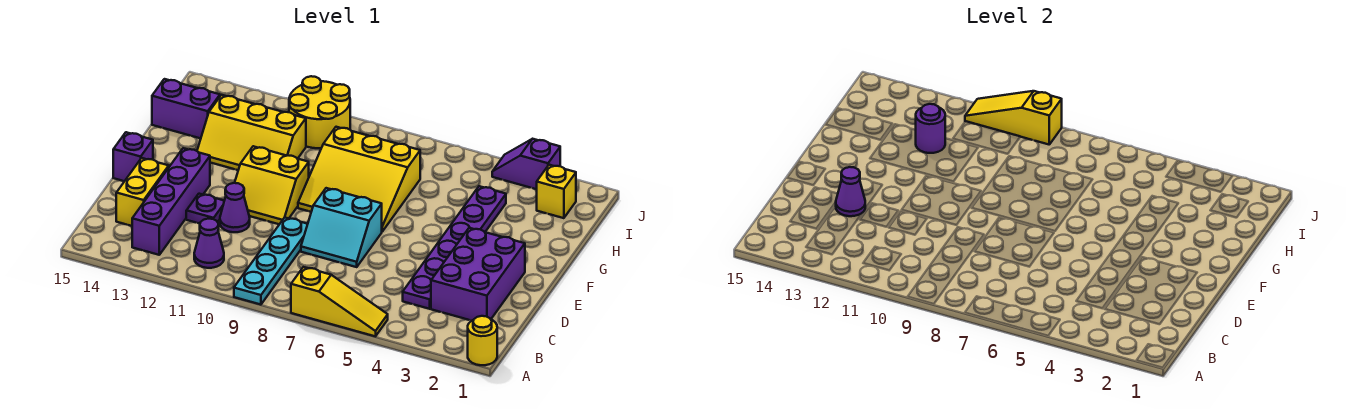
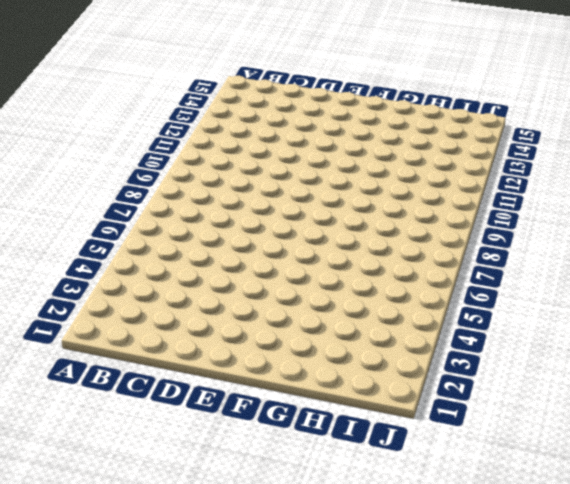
none -> yellow 1x1 round brick [468,316,497,365]
none -> yellow 1x3 slope [291,267,388,336]
none -> cyan 1x4 plate [234,217,308,305]

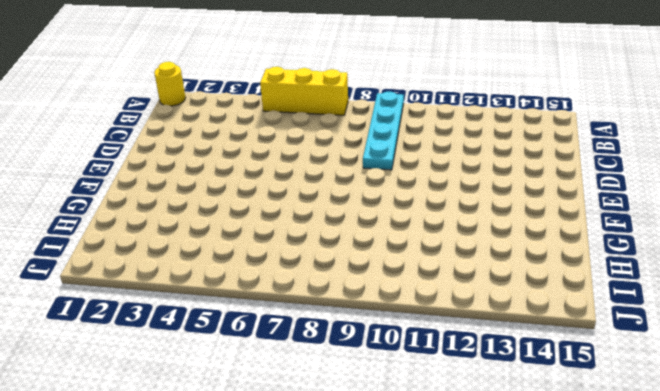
yellow 1x3 brick [260,67,348,115] -> yellow 1x3 slope [291,267,388,336]
none -> purple 1x1 cone [194,219,224,268]
none -> purple 1x4 brick [132,148,210,255]
none -> purple 2x3 brick [431,228,525,321]

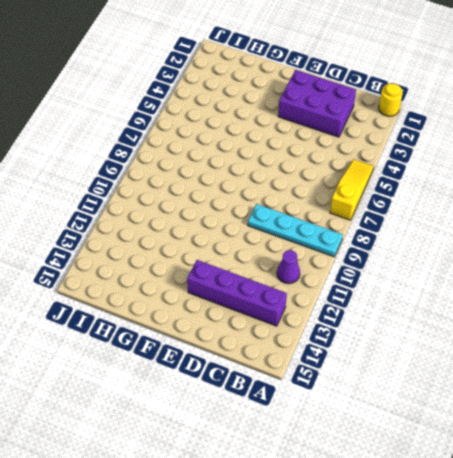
none -> purple 1x6 plate [403,186,506,309]
none -> yellow 1x2 brick [116,158,169,226]
none -> cyan 2x2 slope [301,188,382,267]

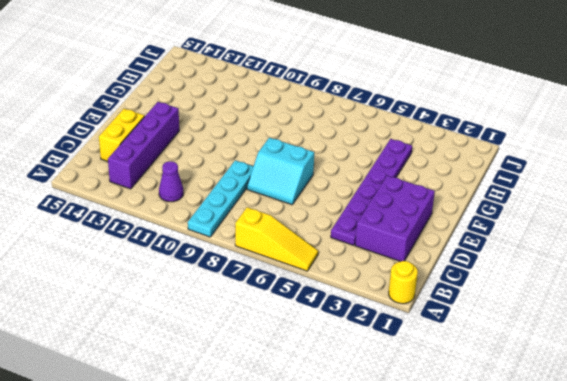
none -> purple 1x1 cone [220,183,250,232]
none -> purple 1x1 plate [186,194,224,224]
none -> yellow 2x2 slope [235,146,309,224]

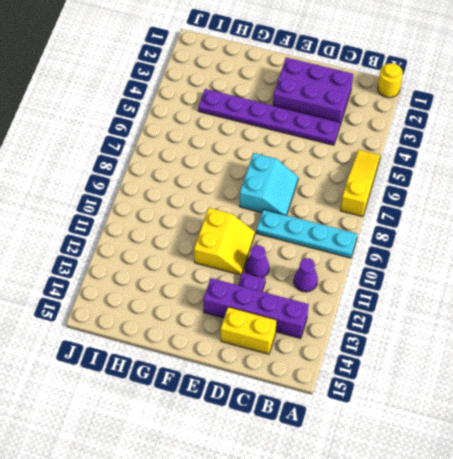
none -> purple 1x1 brick [113,132,153,181]
none -> yellow 3x3 slope [298,127,420,231]
none -> yellow 2x3 slope [197,95,306,170]

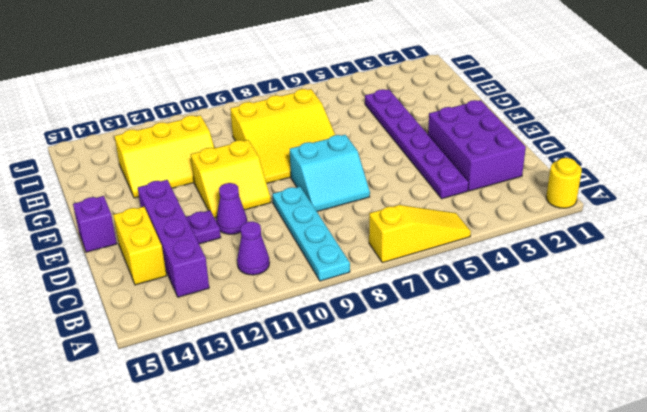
none -> purple 1x2 brick [152,79,220,138]
none -> yellow 1x1 brick [537,165,576,218]
none -> yellow 2x2 round brick [289,76,350,148]

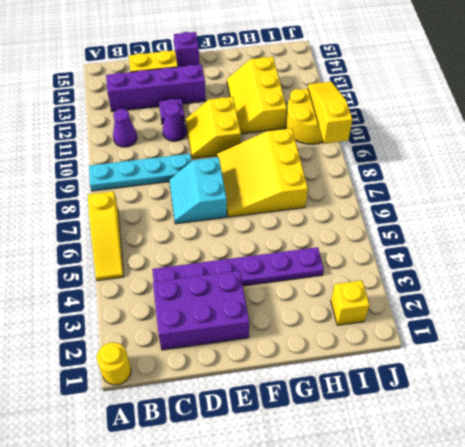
none -> purple 1x2 brick [152,79,220,138]
none -> purple 1x2 slope [492,139,560,189]
none -> purple 1x1 cone [835,167,865,216]

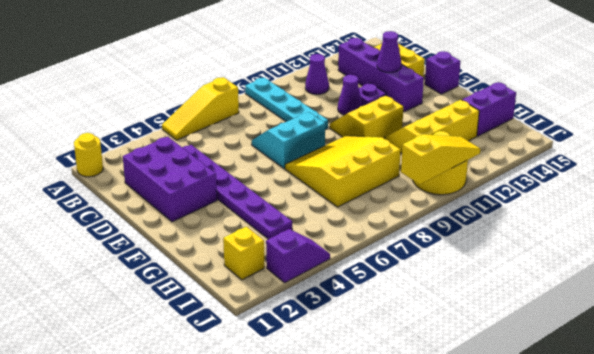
none -> purple 1x1 round brick [916,104,945,153]

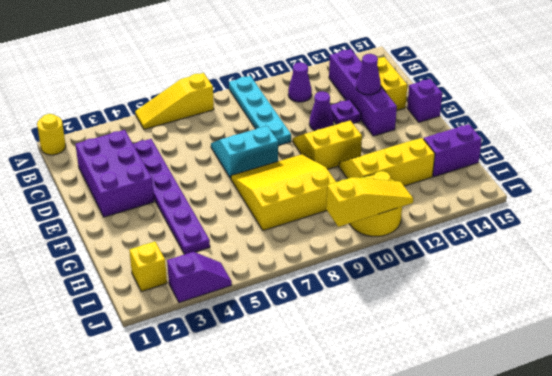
none -> purple 1x1 round brick [916,104,945,153]

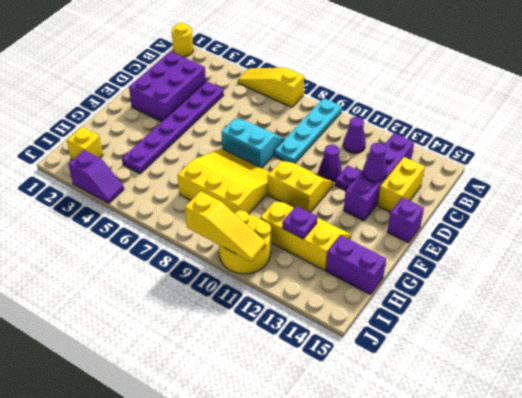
purple 1x1 plate [282,206,317,239] -> purple 1x1 round brick [916,104,945,153]

